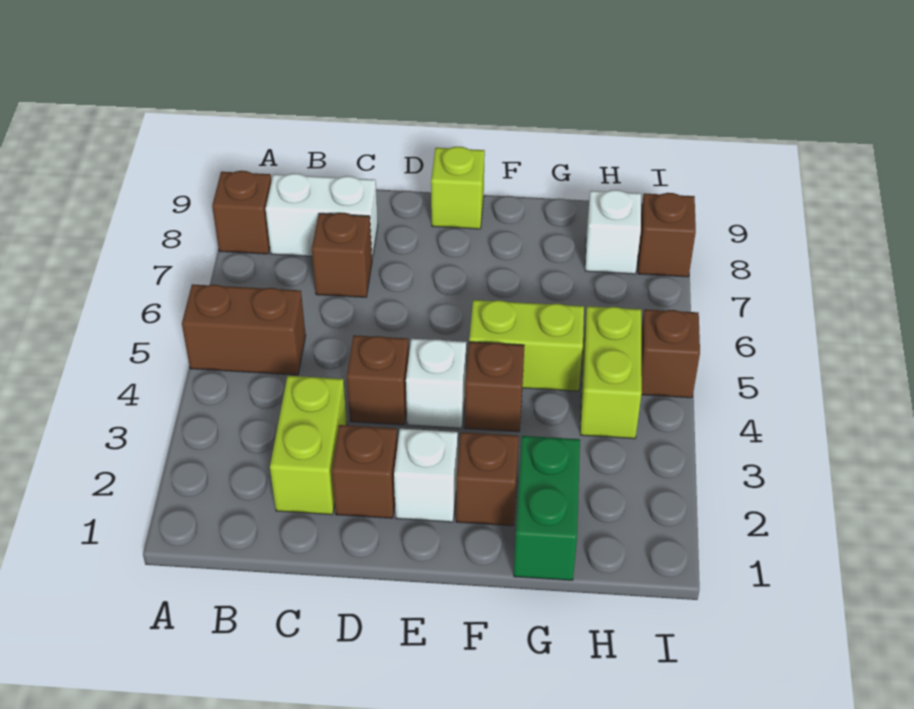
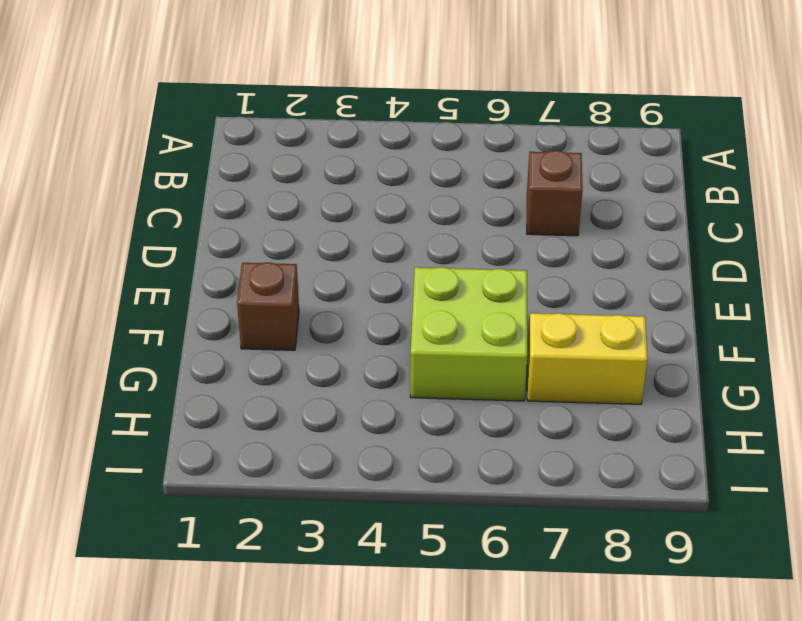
lime 2x2 brick [410,267,527,401] -> lime 1x2 brick [469,300,584,391]
yellow 1x2 brick [527,313,648,404] -> none
none -> brown 1x2 brick [182,284,306,375]
none -> brown 1x1 brick [212,171,271,254]
none -> white 1x2 brick [266,173,378,259]

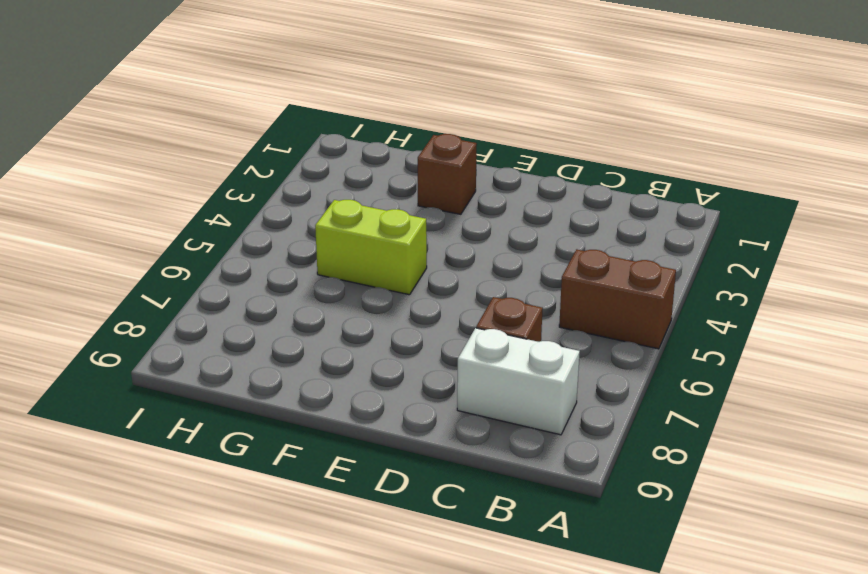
none -> brown 1x1 brick [212,171,271,254]
none -> lime 1x2 brick [270,376,347,515]
none -> brown 1x1 brick [332,425,397,518]

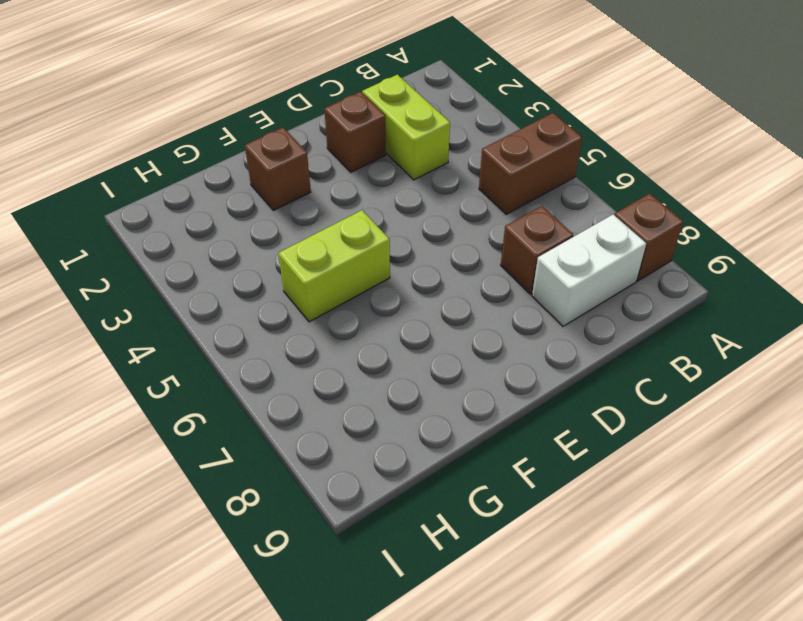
none -> brown 1x1 brick [347,335,409,425]
none -> white 1x1 brick [394,429,458,522]
none -> white 1x1 brick [406,339,466,428]

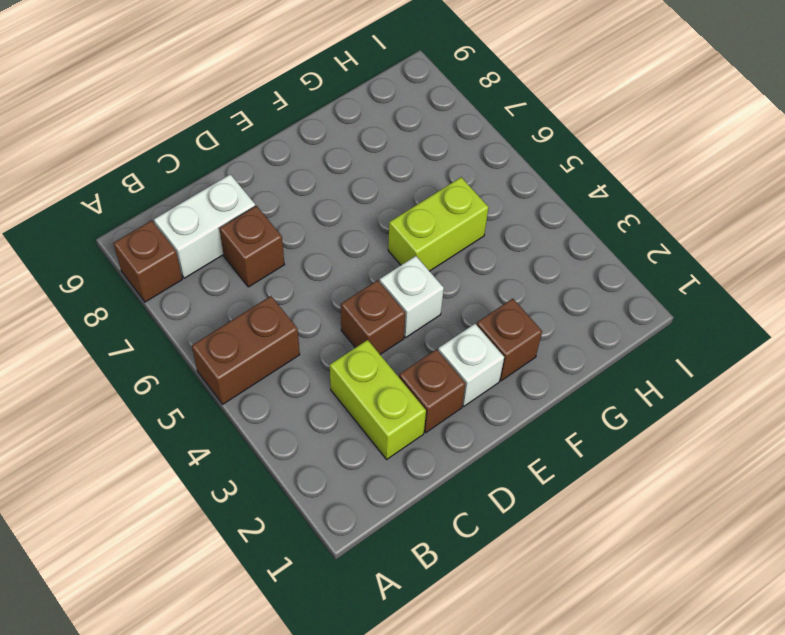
none -> lime 1x1 brick [431,147,485,229]
none -> brown 1x1 brick [465,342,524,432]
none -> green 1x2 brick [514,436,580,580]

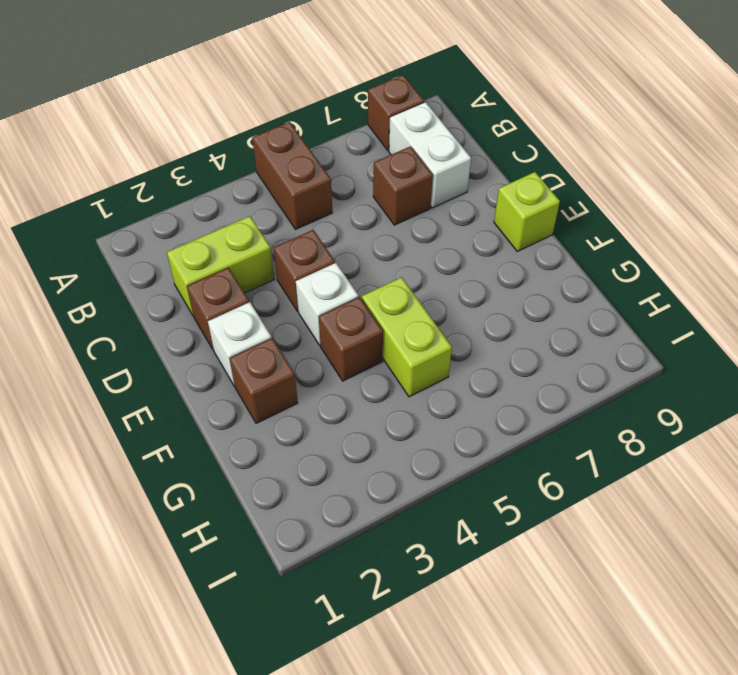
none -> green 1x2 brick [514,436,580,580]
none -> lime 1x2 brick [580,306,642,439]
none -> white 1x1 brick [585,190,641,274]

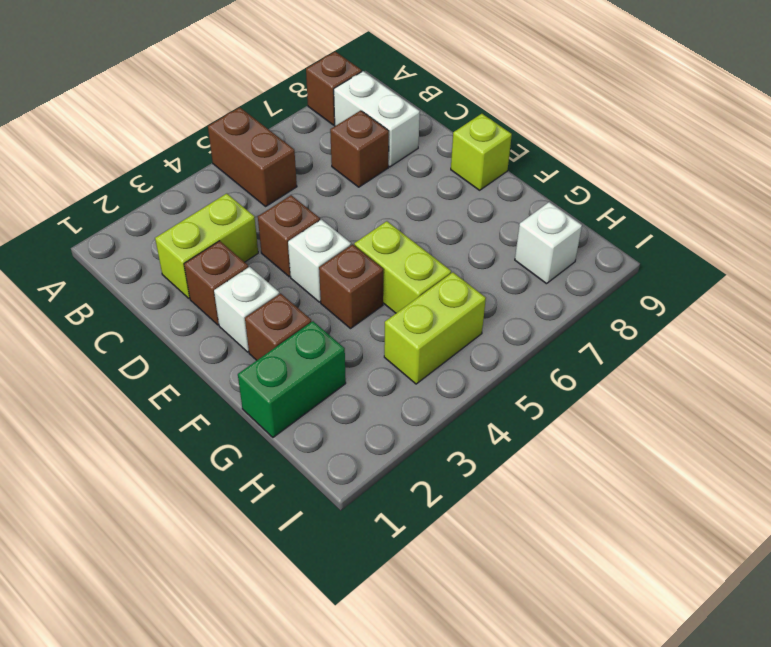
none -> brown 1x1 brick [641,309,700,398]
none -> brown 1x1 brick [638,193,696,277]

